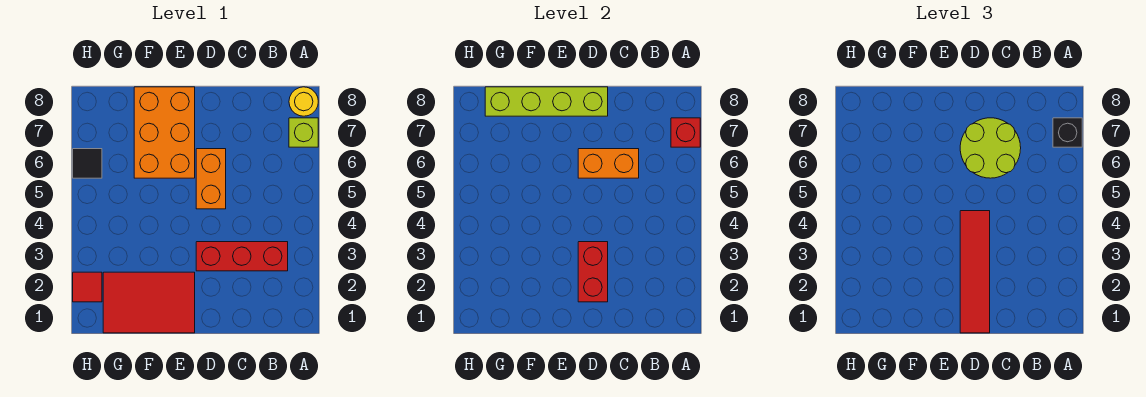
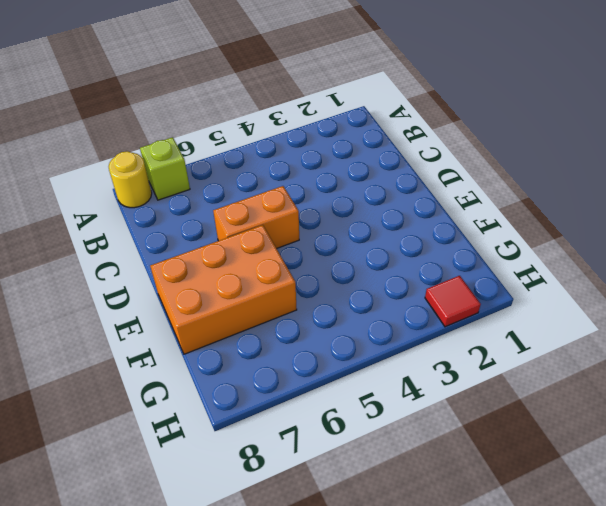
none -> red 1x3 brick [196,242,288,271]
none -> red 2x3 tile [103,272,195,333]
none -> black 1x1 tile [73,149,102,178]

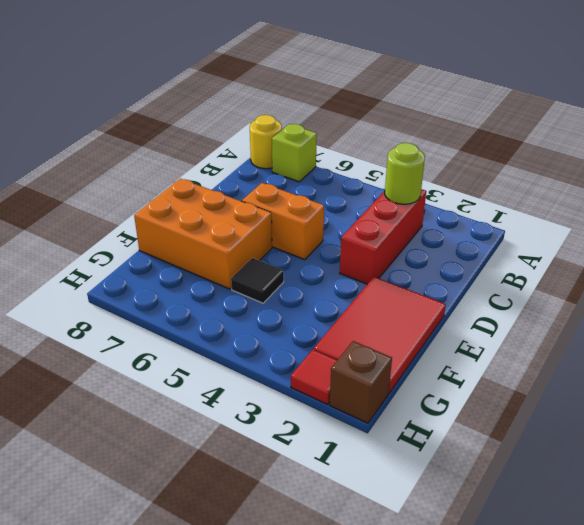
lime 1x1 round brick [385,143,425,204] -> none
black 1x1 tile [231,258,284,303] -> black 1x1 tile moved to [73,149,102,178]
brown 1x1 brick [330,341,392,423] -> none
none -> red 1x1 brick [671,118,700,147]
none -> orange 1x2 brick [578,149,639,178]
none -> red 1x2 brick [578,242,608,302]

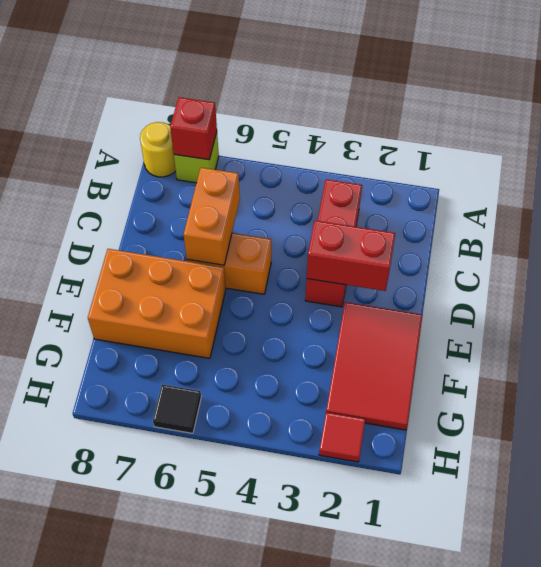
none -> lime 1x4 brick [485,87,608,116]
none -> black 1x1 brick [1053,118,1082,147]
none -> lime 2x2 round brick [960,118,1021,178]

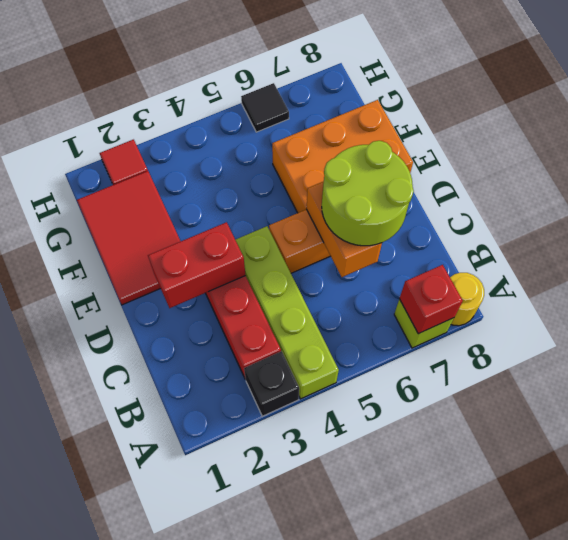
black 1x1 brick [244,351,299,416] -> black 1x1 brick moved to [1053,118,1082,147]
lime 1x4 brick [236,226,339,399] -> lime 1x4 brick moved to [485,87,608,116]
none -> red 1x4 tile [960,211,990,333]

